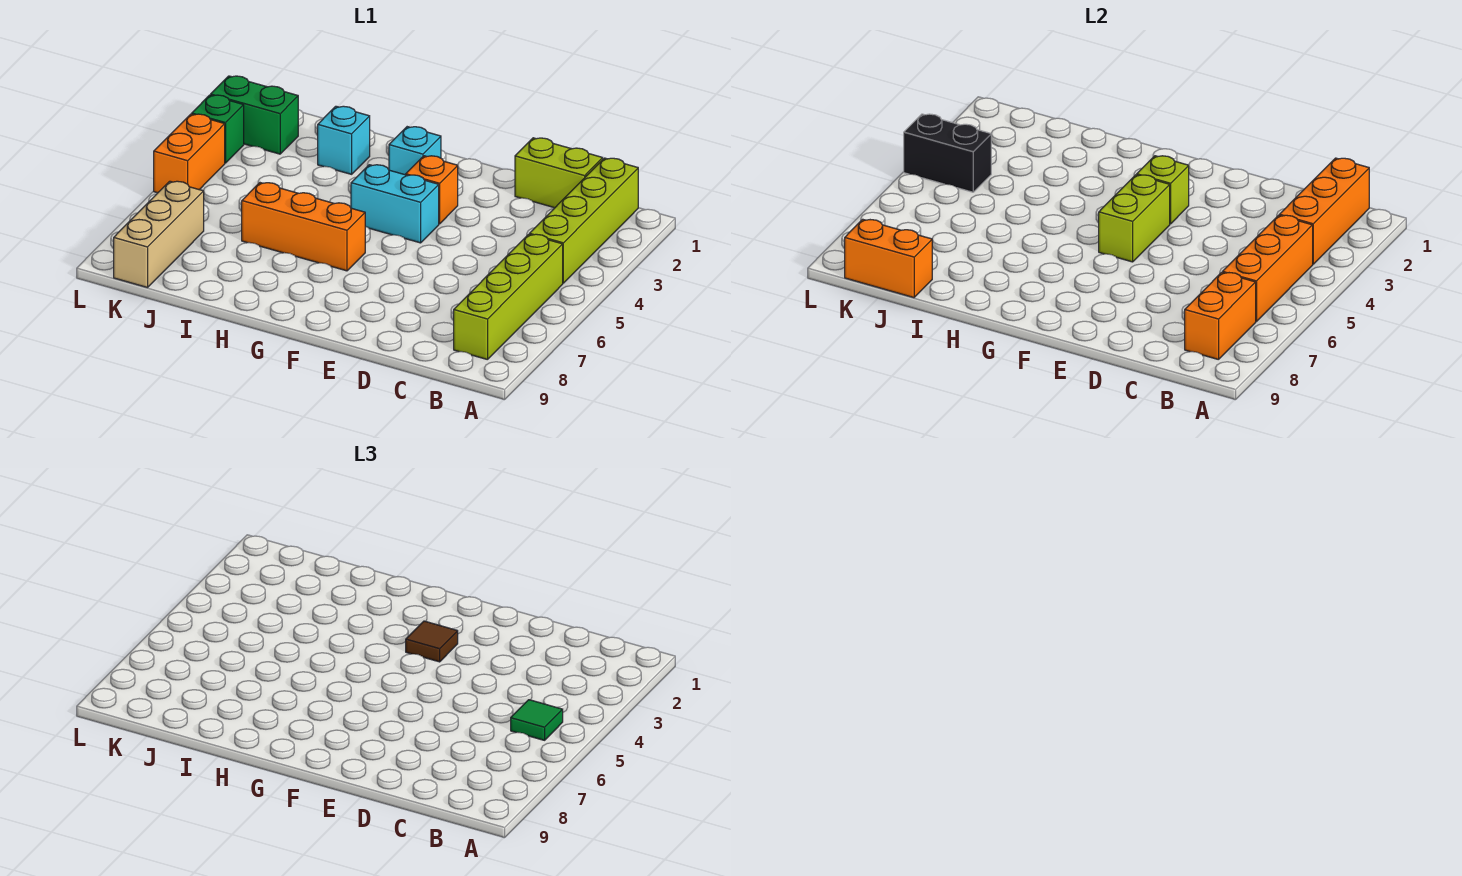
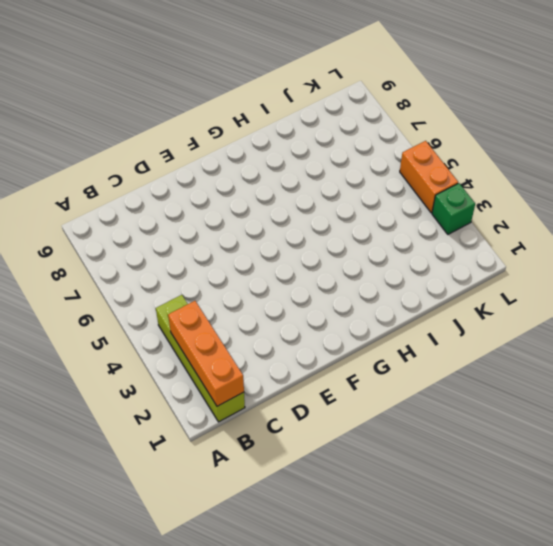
none -> lime 1x4 brick [454,234,563,360]
none -> lime 1x2 brick [515,138,603,208]
none -> orange 1x1 brick [406,156,458,224]

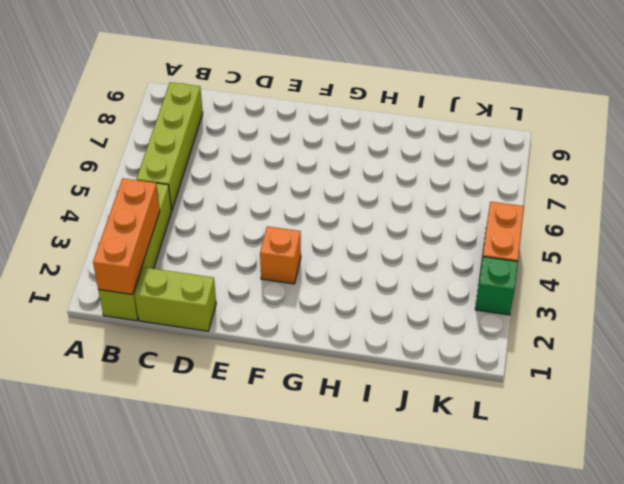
none -> cyan 1x2 brick [351,165,439,243]
none -> cyan 1x1 brick [389,127,441,175]
none -> orange 1x3 brick [242,183,365,271]

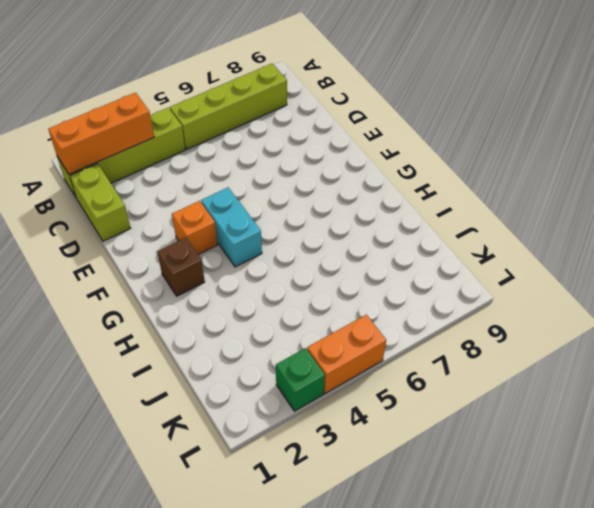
brown 1x1 brick [157,237,205,296] -> cyan 1x1 brick [389,127,441,175]
none -> orange 1x3 brick [242,183,365,271]
none -> cyan 1x1 brick [318,106,370,174]
none -> green 1x2 brick [211,76,298,154]

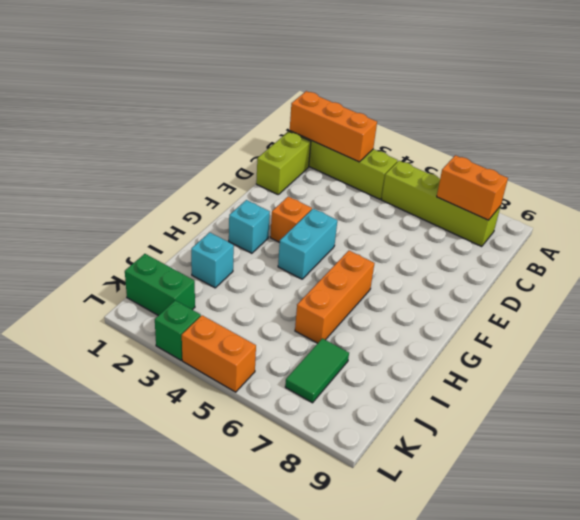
green 1x2 tile [285,338,349,403] -> tan 1x3 brick [114,181,204,288]
green 1x2 brick [125,254,195,316] -> green 1x2 brick turned to [211,76,298,154]
none -> orange 1x3 brick [1223,215,1313,321]
none -> lime 1x1 brick [1137,156,1189,224]
none -> lime 1x2 brick [1099,175,1170,262]

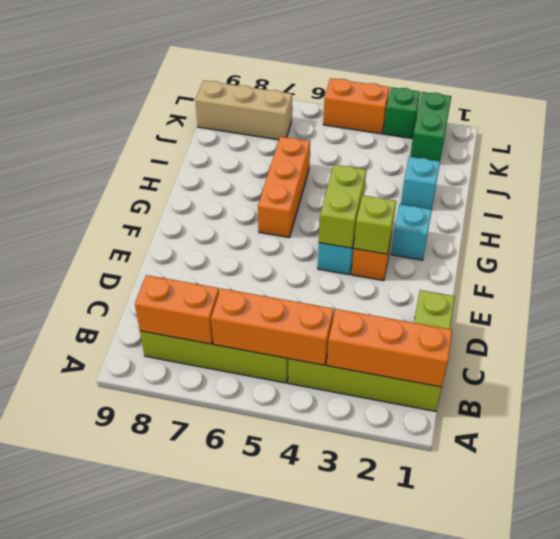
lime 1x2 brick [319,165,366,248] -> lime 1x2 brick turned to [1099,175,1170,262]
none -> orange 1x2 brick [845,219,932,298]
none -> black 1x2 brick [904,114,991,192]
none -> green 1x1 tile [511,700,563,740]

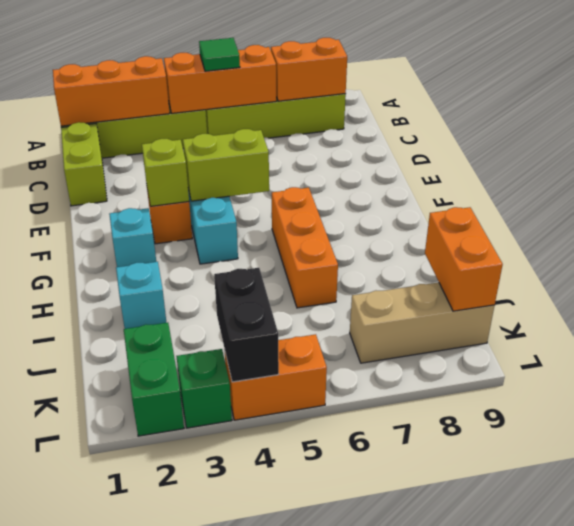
none -> brown 1x1 tile [406,621,458,662]

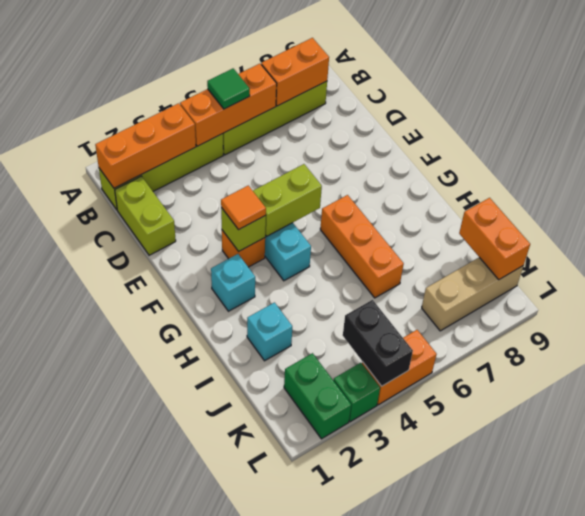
orange 1x1 tile [221,186,266,230] -> brown 1x1 tile [406,621,458,662]

